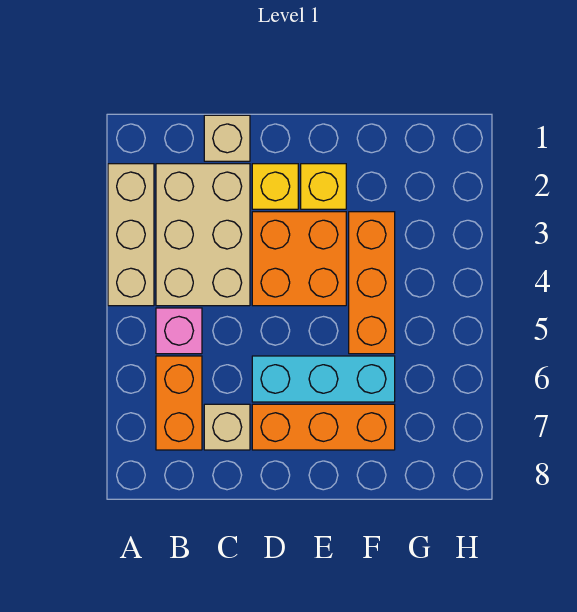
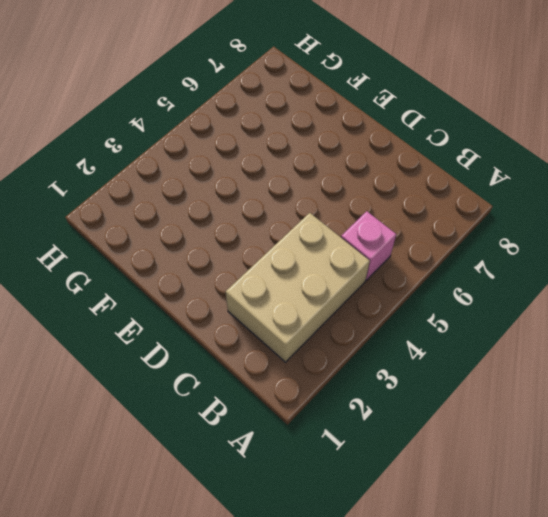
none -> tan 1x3 brick [108,164,154,306]
none -> orange 1x2 brick [156,356,202,450]
none -> tan 1x1 brick [204,115,250,161]

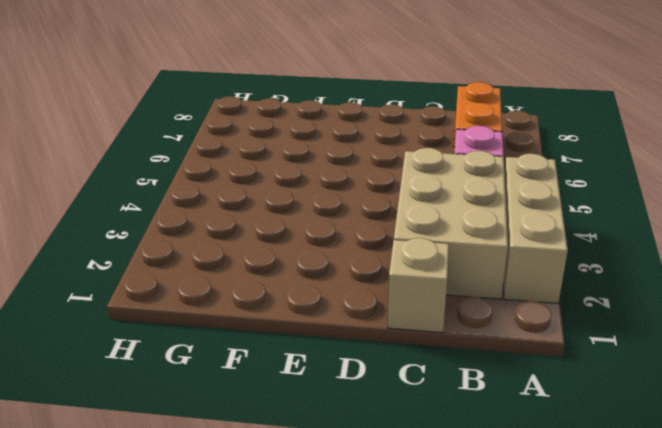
none -> tan 1x1 brick [204,404,250,450]
none -> yellow 1x1 brick [252,164,298,209]
none -> orange 2x2 brick [252,212,346,306]

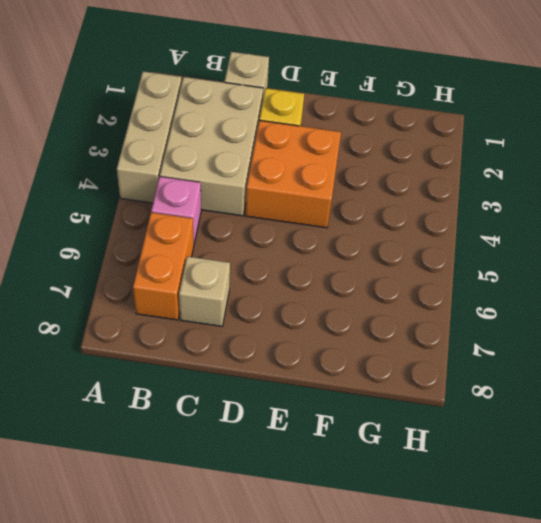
none -> cyan 1x3 brick [252,356,395,402]
none -> orange 1x3 brick [252,404,395,450]
none -> yellow 1x1 brick [301,164,346,209]

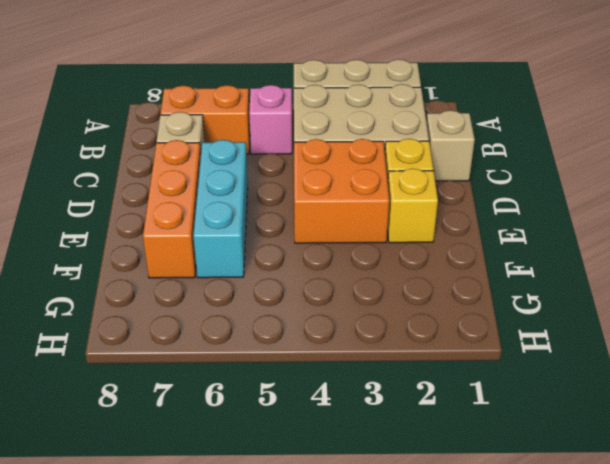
none -> orange 1x3 brick [349,212,395,354]

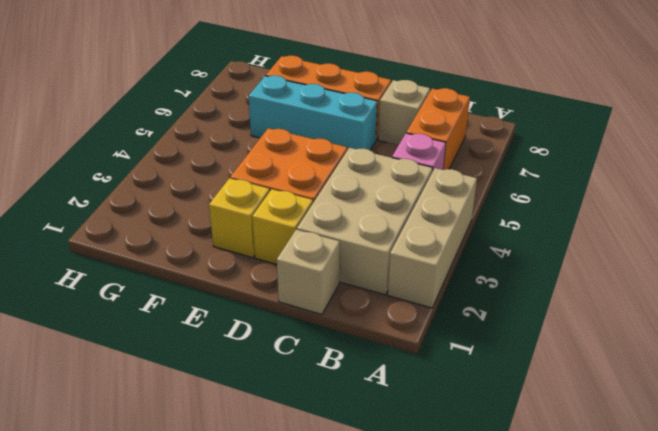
none -> orange 1x3 brick [349,212,395,354]

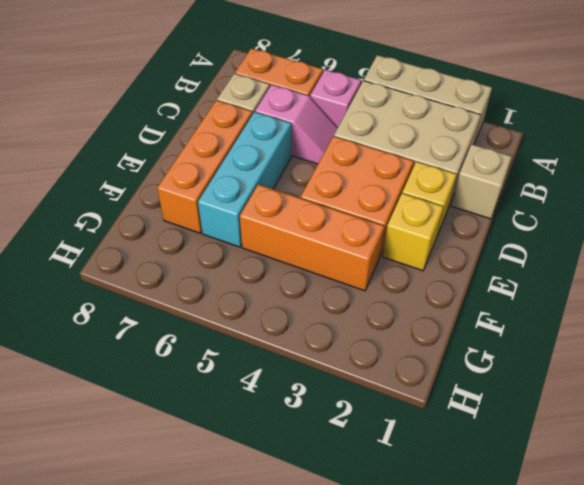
pink 1x2 slope [255,85,338,164] -> none

